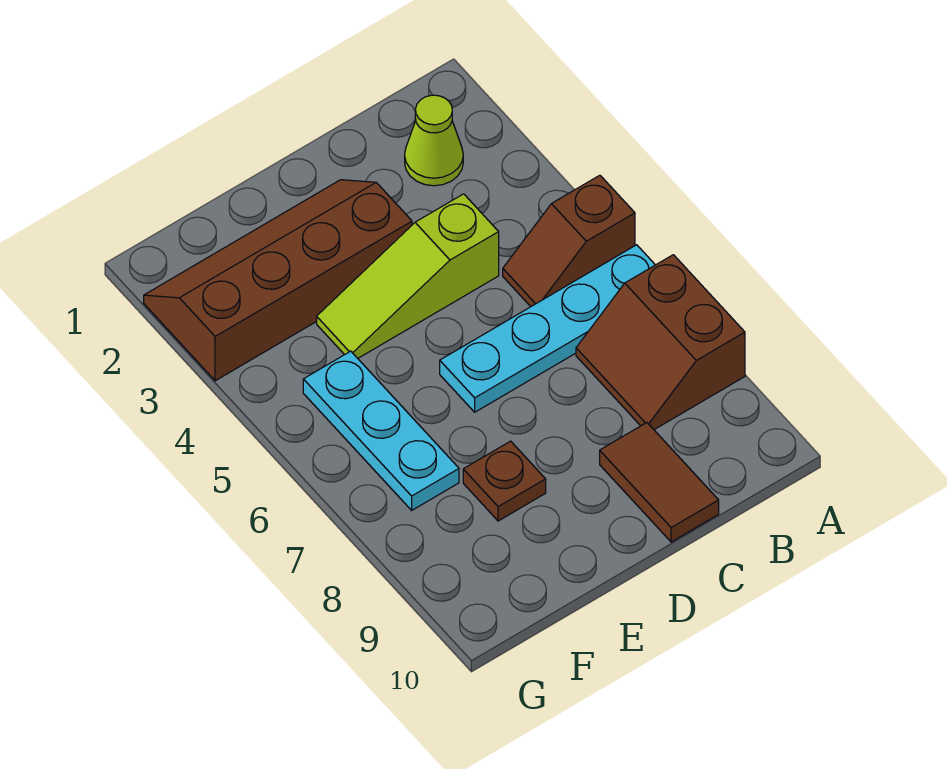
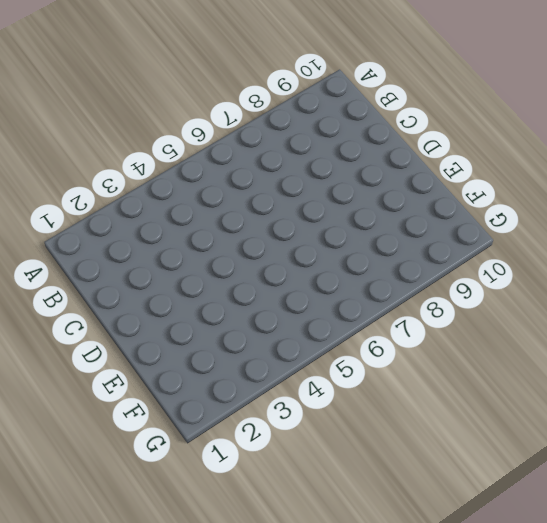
none -> brown 1x2 slope [503,175,635,307]
none -> cyan 1x4 plate [440,245,655,412]

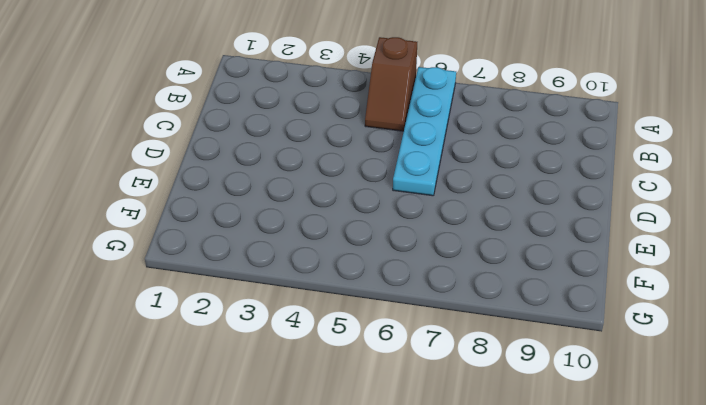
none -> brown 2x2 slope [576,255,745,430]
none -> lime 1x1 cone [405,95,463,186]

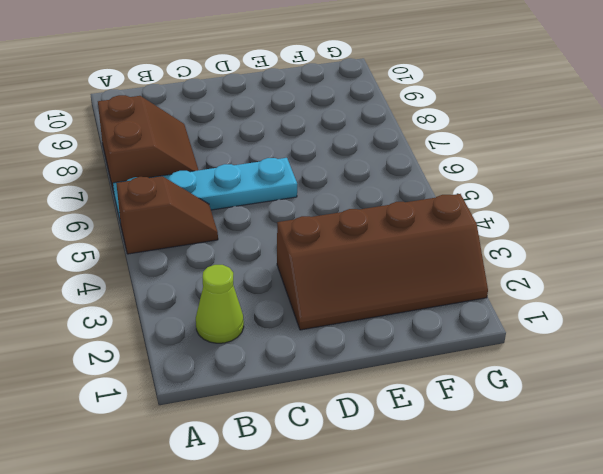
none -> lime 1x3 slope [317,194,499,358]
none -> brown 1x2 tile [600,423,719,542]

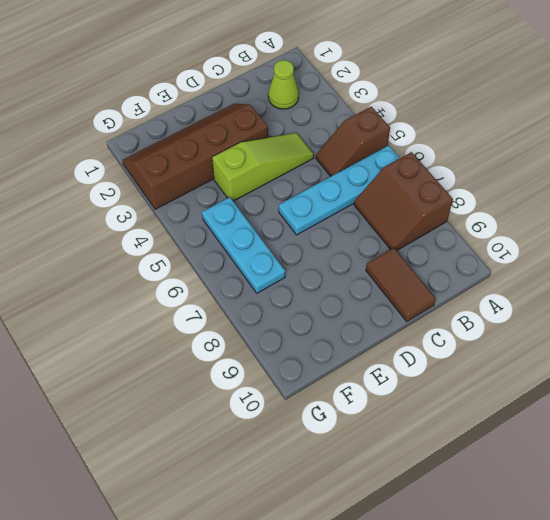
lime 1x3 slope [212,133,314,201] -> lime 1x3 slope turned to [317,194,499,358]
none -> brown 1x1 plate [463,441,546,521]

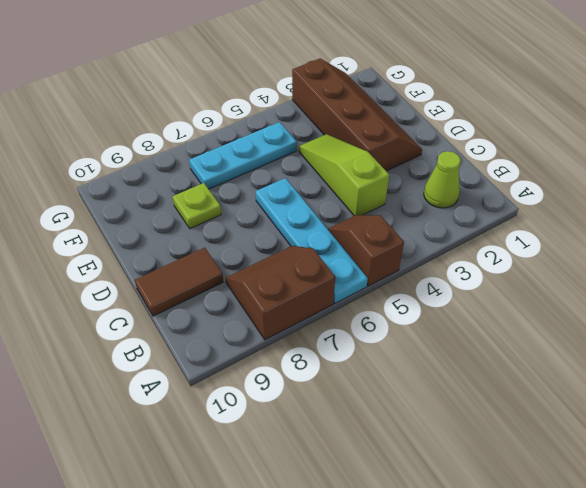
lime 1x1 plate [172,183,221,229] -> brown 1x1 plate [463,441,546,521]

